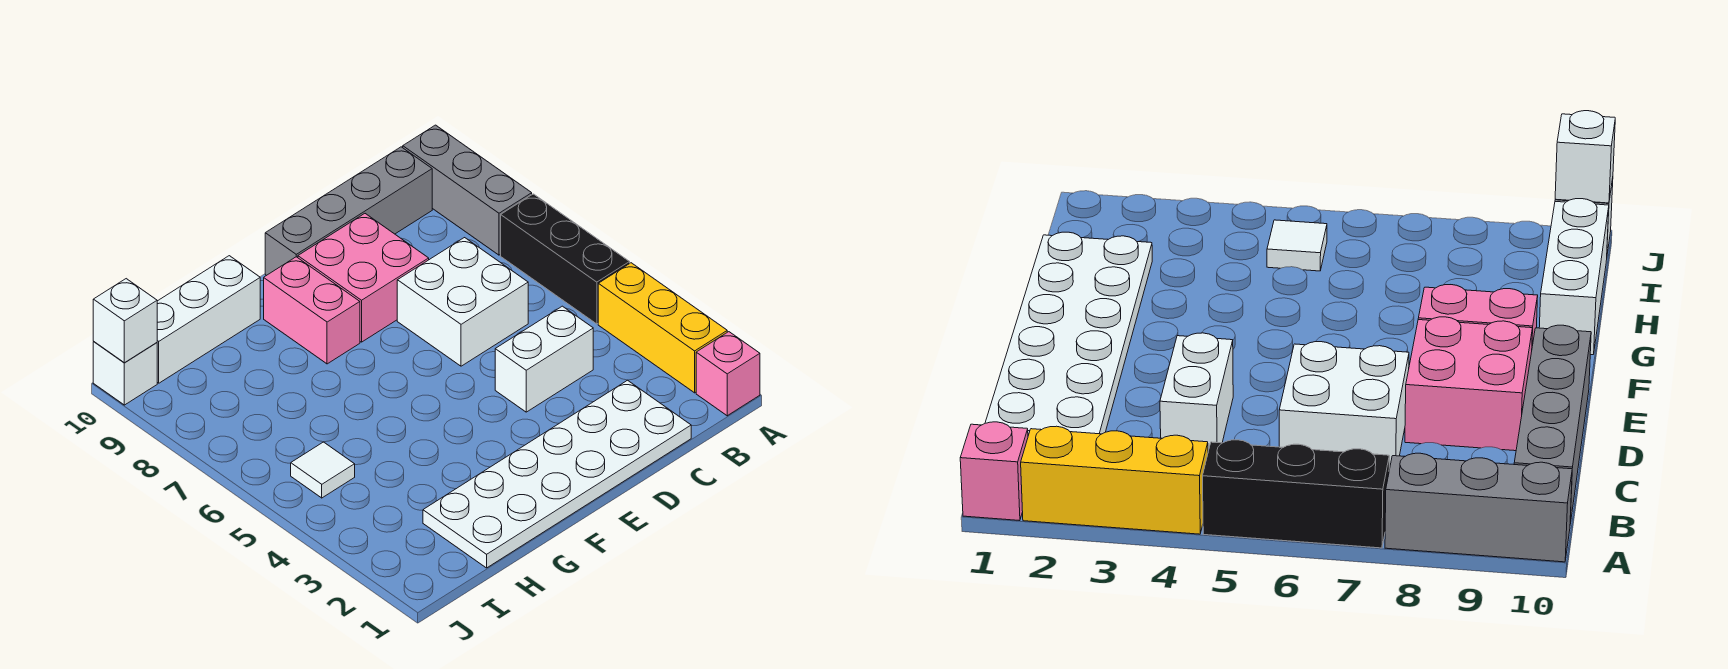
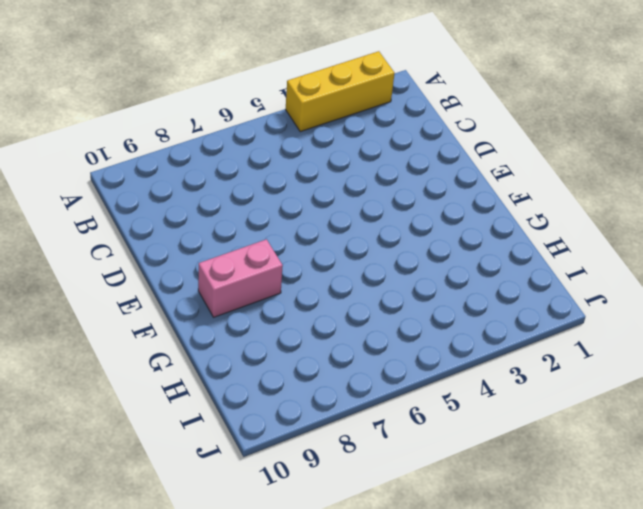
none -> pink 1x1 brick [696,332,760,416]
none -> black 1x3 brick [501,194,630,324]
none -> grey 1x3 brick [403,125,532,255]

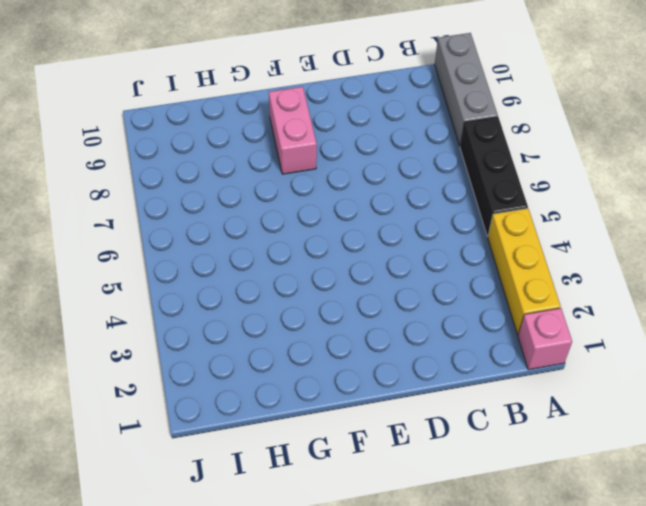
none -> grey 1x4 brick [265,147,432,275]
none -> white 2x6 plate [423,380,691,568]
none -> white 1x2 brick [495,306,593,412]

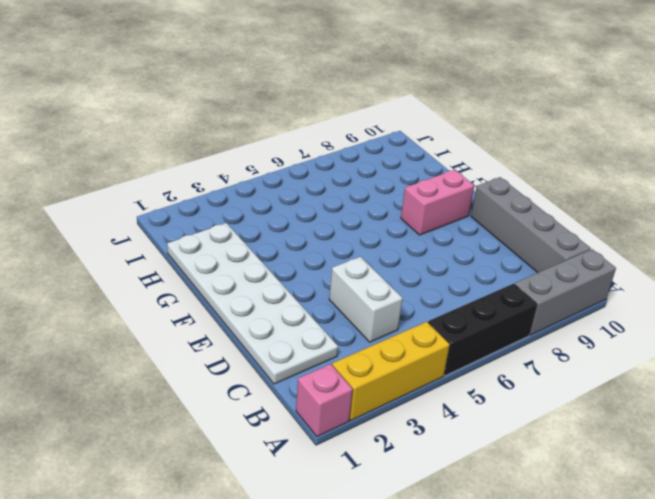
none -> white 2x2 brick [397,238,528,366]
none -> pink 2x2 brick [298,214,429,342]
none -> white 1x3 brick [157,256,260,383]

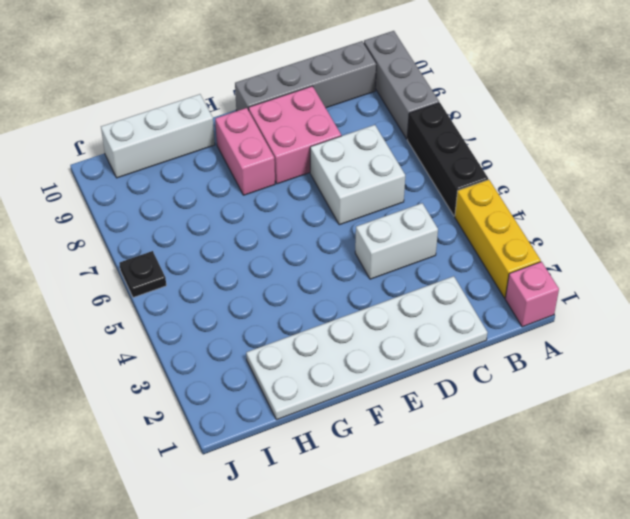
black 1x1 plate [119,251,166,297] -> none
none -> white 1x1 tile [291,442,355,498]
none -> white 1x1 brick [93,342,157,405]
none -> white 1x1 brick [93,279,157,363]

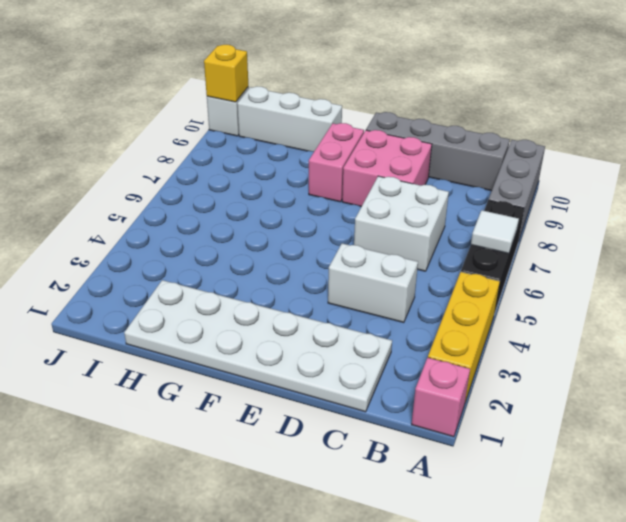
white 1x1 tile [471,210,519,254] -> white 1x1 tile moved to [291,442,355,498]
yellow 1x1 brick [204,45,248,102] -> white 1x1 brick [93,279,157,363]

